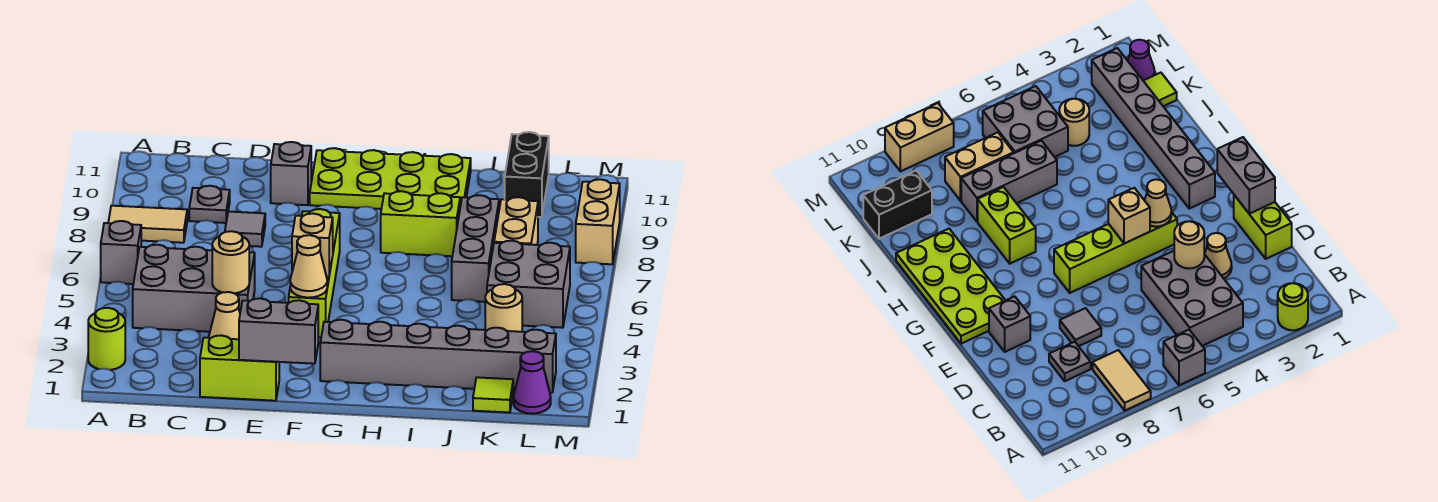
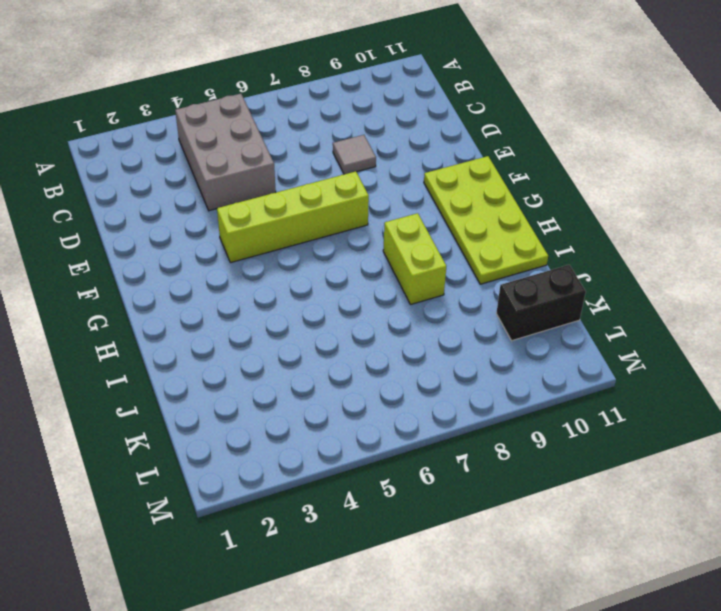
none -> lime 1x1 round brick [88,308,125,370]
none -> grey 1x1 brick [101,221,141,284]
none -> tan 1x2 tile [108,206,187,243]

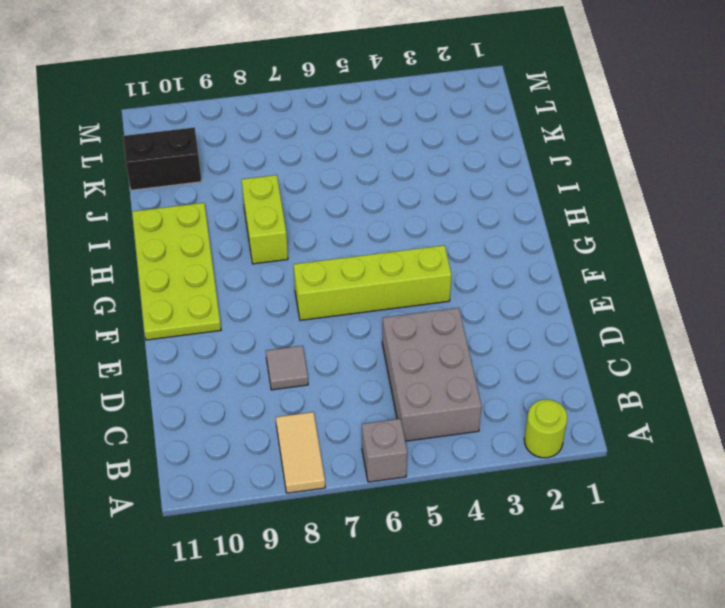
none -> grey 1x1 plate [189,186,230,223]
none -> lime 1x2 brick [200,335,279,401]
none -> tan 1x1 cone [209,292,240,339]

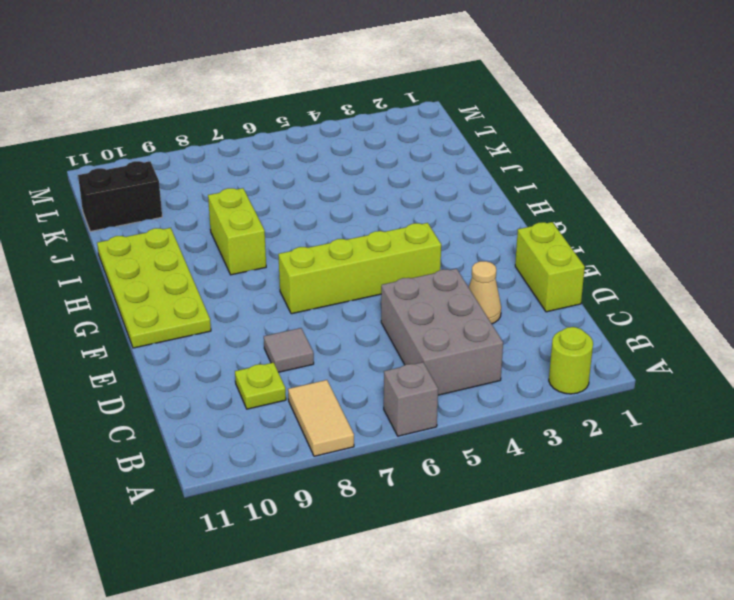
lime 1x1 plate [235,363,286,409] -> grey 1x1 plate [189,186,230,223]
none -> grey 1x1 brick [271,142,311,205]
none -> grey 1x6 brick [320,320,556,393]
none -> grey 1x3 brick [452,195,499,302]

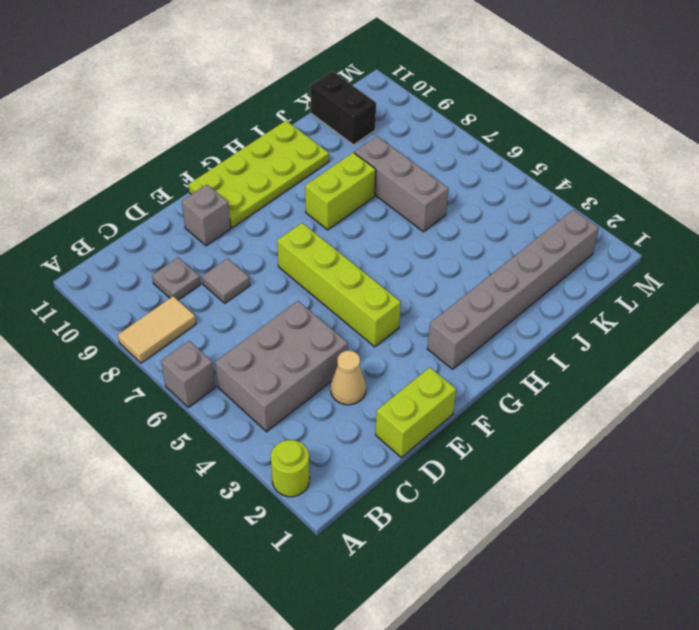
none -> lime 1x1 tile [473,377,513,413]
none -> tan 1x1 round brick [485,284,522,332]
none -> grey 2x2 brick [487,241,570,328]

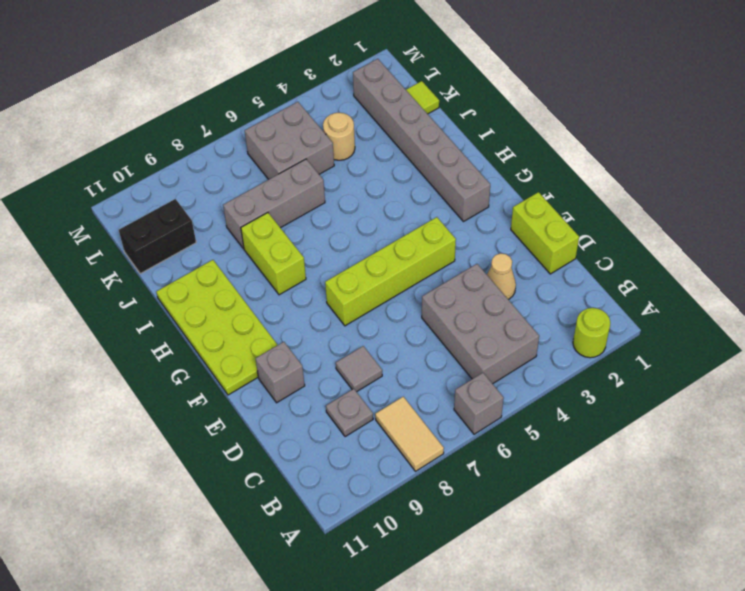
none -> tan 1x2 brick [494,197,538,245]
none -> purple 1x1 cone [514,351,551,414]
none -> tan 1x2 brick [576,179,620,264]

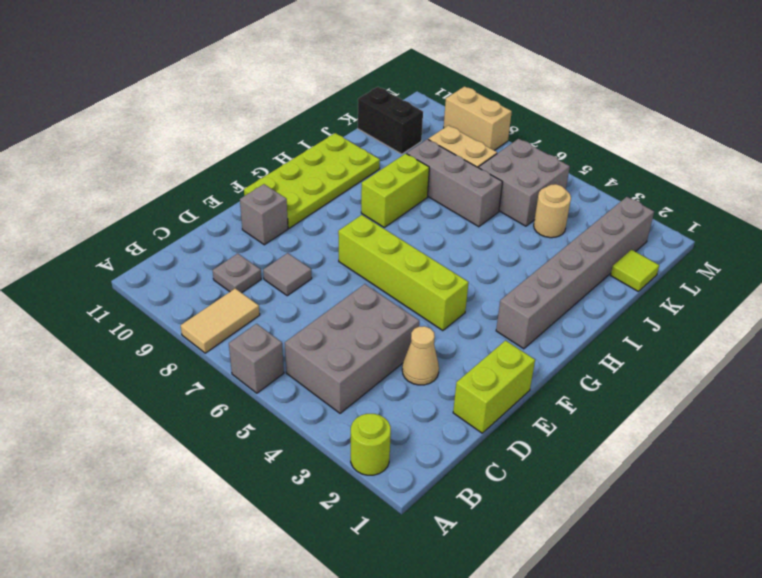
none -> purple 1x1 cone [514,351,551,414]
none -> tan 1x1 round brick [212,231,249,293]
none -> grey 1x2 brick [239,298,318,364]

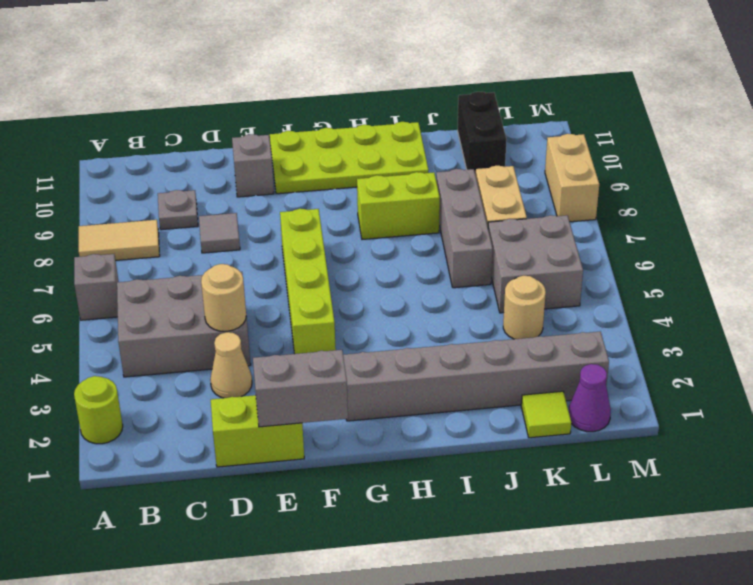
none -> tan 1x1 cone [290,235,327,298]
none -> tan 1x1 brick [292,213,333,277]

